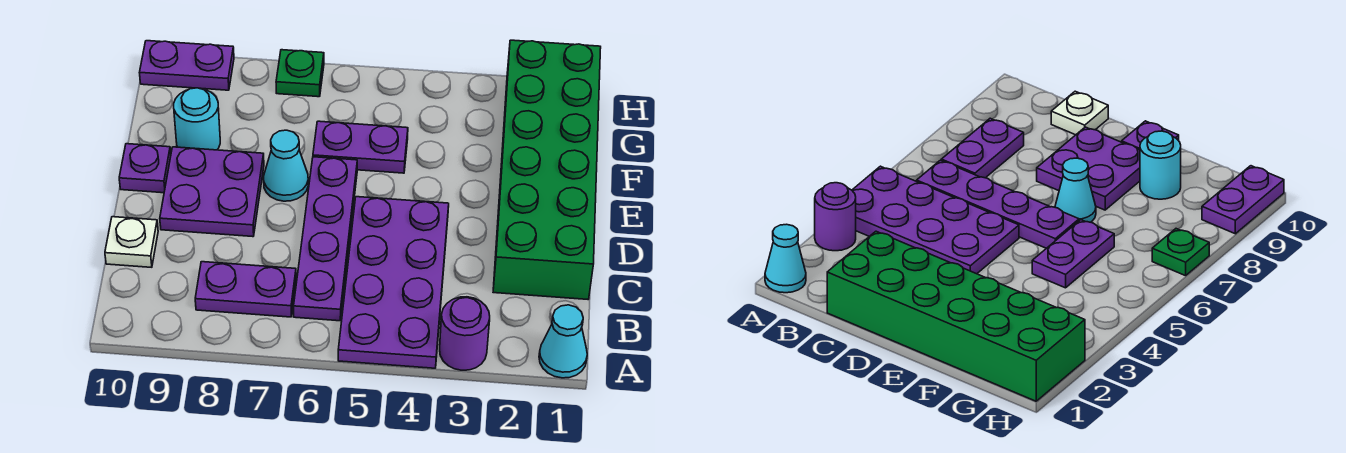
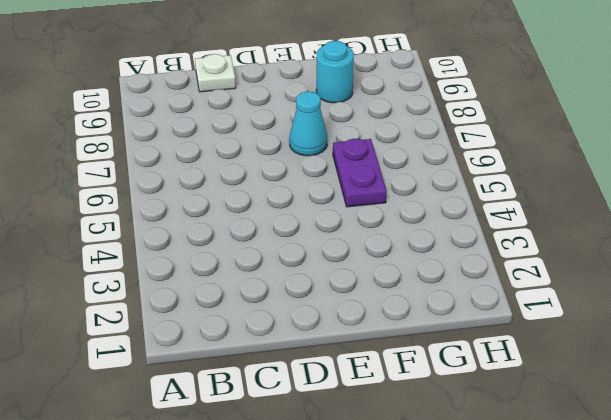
none -> cyan 1x1 cone [539,305,587,378]
none -> purple 1x1 round brick [440,297,490,370]
none -> purple 2x4 plate [338,197,449,368]

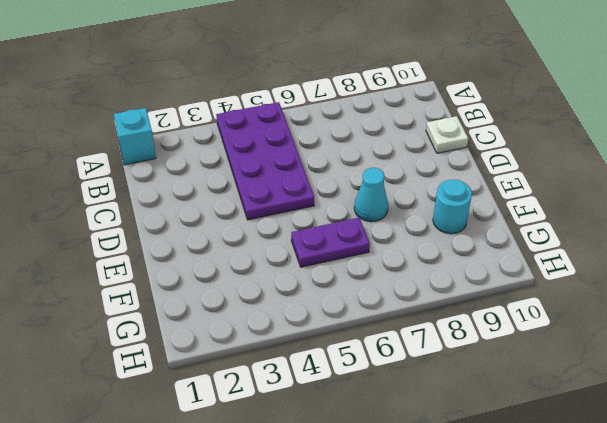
cyan 1x1 brick [114,108,156,165] -> cyan 1x1 cone [539,305,587,378]
none -> purple 1x1 round brick [440,297,490,370]
none -> purple 1x4 plate [294,157,357,321]
none -> purple 1x2 plate [195,262,296,317]

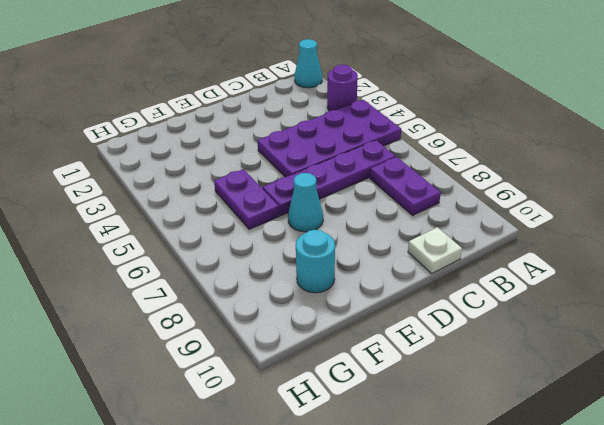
none -> green 2x6 brick [493,40,601,299]
none -> purple 2x2 plate [160,147,264,237]
none -> purple 1x1 plate [119,144,171,193]

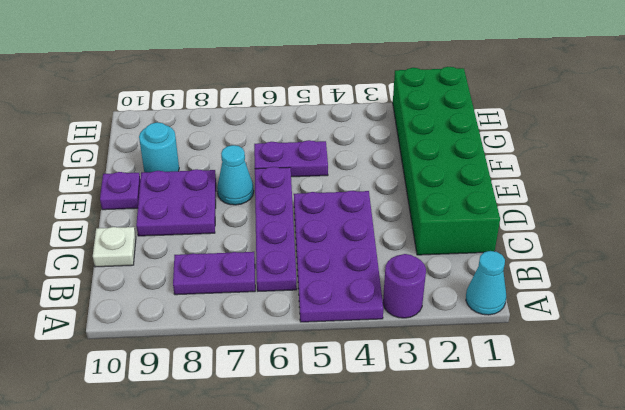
none -> green 1x1 plate [276,50,324,97]
none -> purple 1x2 plate [139,41,234,90]

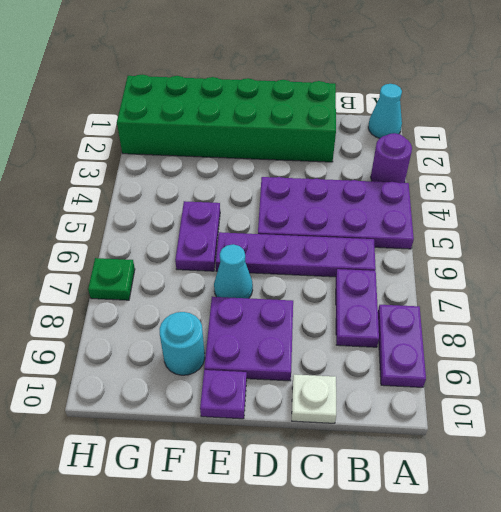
purple 1x2 plate [378,305,426,387] -> purple 1x2 plate moved to [139,41,234,90]

